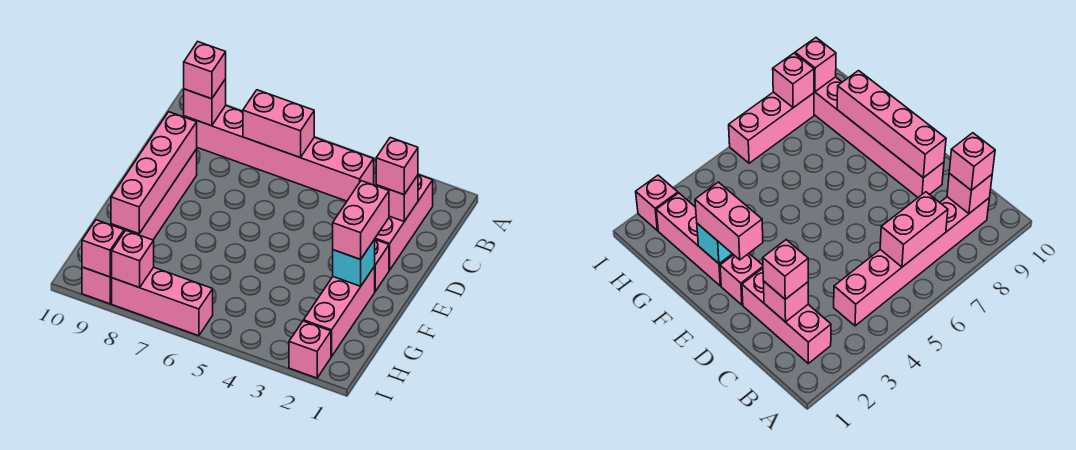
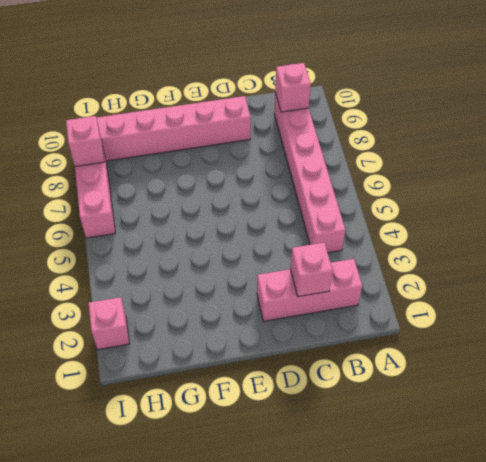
none -> pink 1x1 brick [374,240,389,291]
none -> pink 1x3 brick [304,267,375,356]
none -> pink 1x2 brick [243,90,314,157]

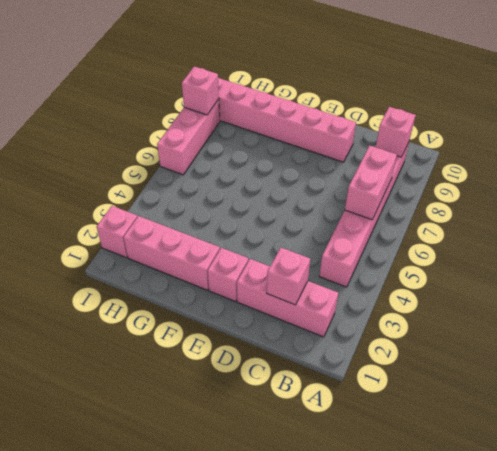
none -> pink 1x4 brick [111,112,197,234]
none -> cyan 1x1 brick [333,239,375,286]
none -> pink 1x1 brick [82,220,124,277]

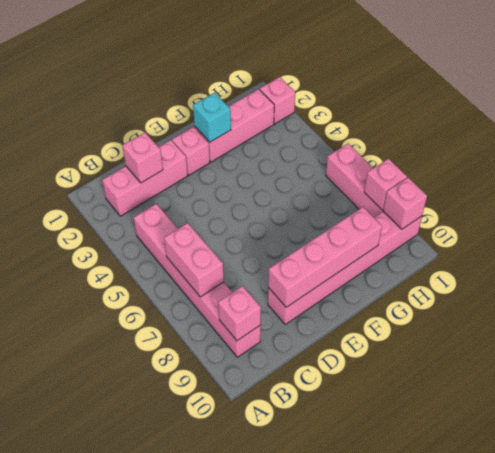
none -> pink 1x1 brick [184,42,226,99]
none -> pink 1x1 brick [376,137,418,195]
none -> pink 1x2 brick [333,181,389,259]

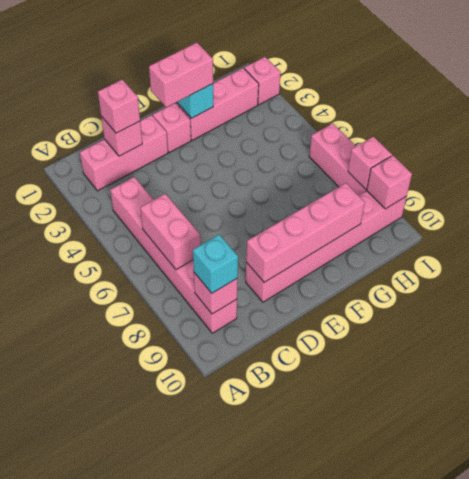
cyan 1x1 brick [193,235,238,293] -> pink 1x1 brick [184,42,226,99]

